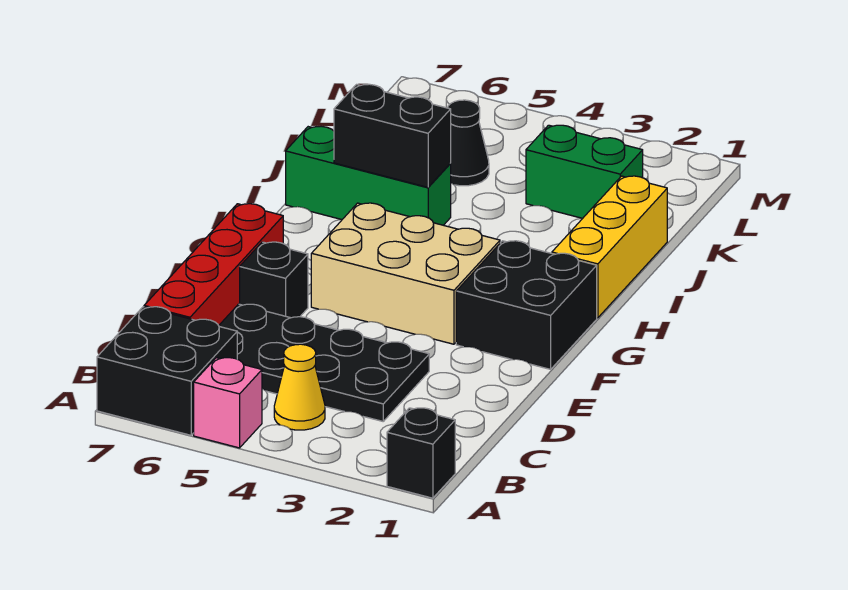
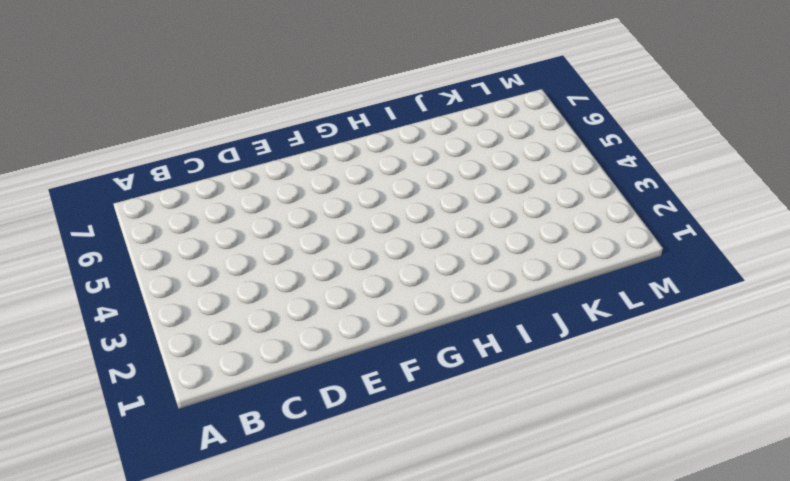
none -> black 1x1 brick [387,408,455,498]
none -> pink 1x1 brick [194,358,262,448]
none -> black 2x2 brick [97,307,237,435]

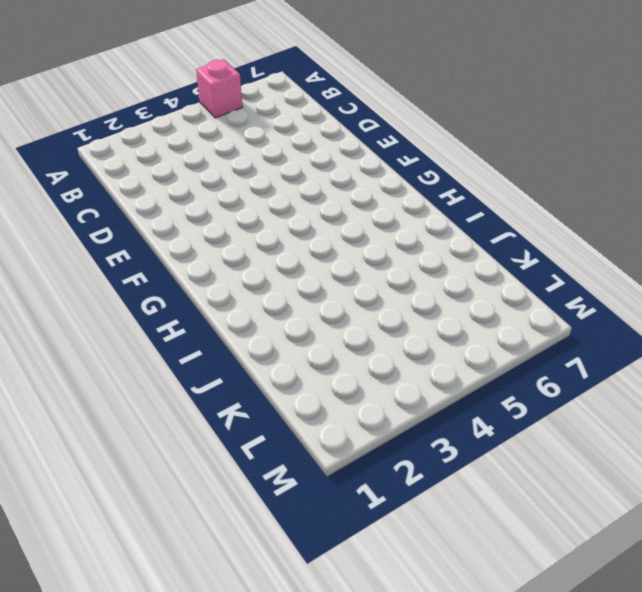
none -> black 1x1 brick [387,408,455,498]
none -> black 2x2 brick [97,307,237,435]
none -> yellow 1x1 cone [274,344,325,430]

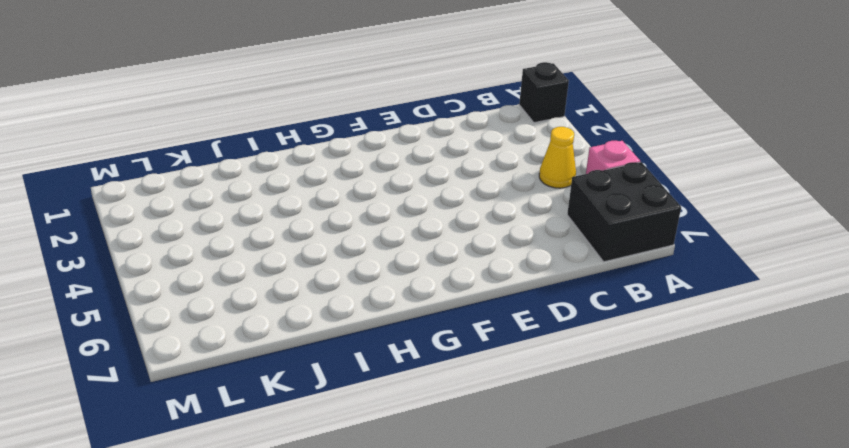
none -> black 2x4 plate [219,304,429,421]
none -> red 1x4 brick [144,204,283,326]
none -> black 1x1 brick [240,242,308,318]

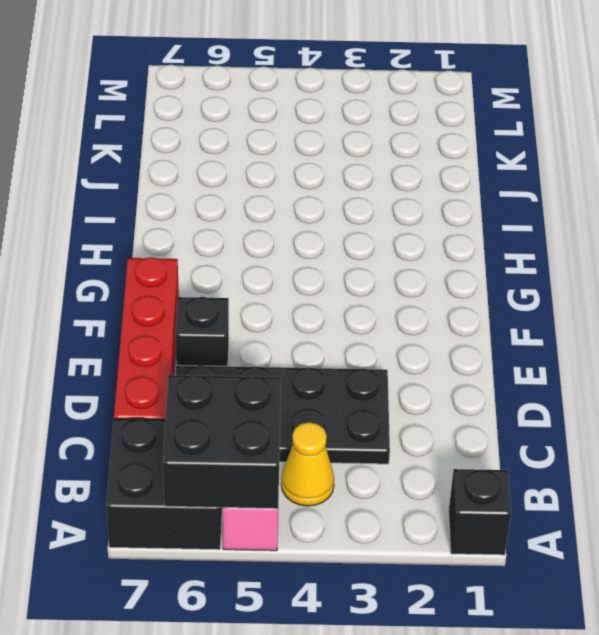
black 2x2 brick [163,375,281,509] -> black 2x2 brick moved to [456,241,597,369]
none -> tan 2x3 brick [311,203,500,344]
none -> yellow 1x3 brick [552,176,667,318]
none -> green 1x3 brick [286,126,451,225]

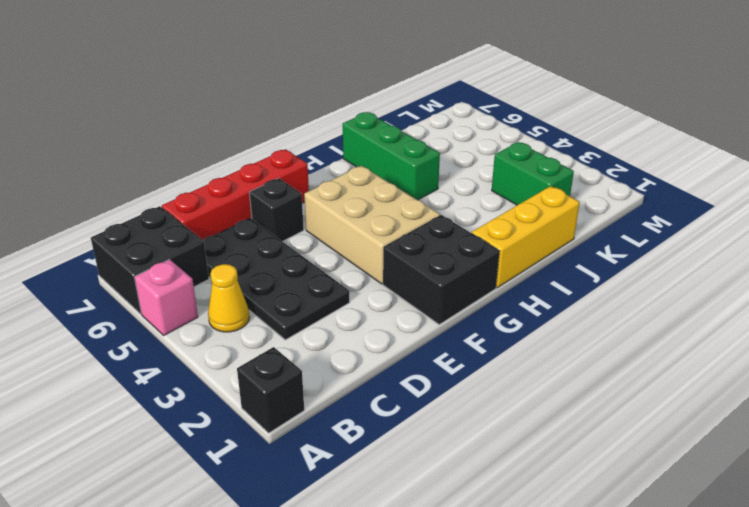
none -> black 1x1 cone [448,100,489,186]
none -> black 1x2 brick [334,84,451,187]

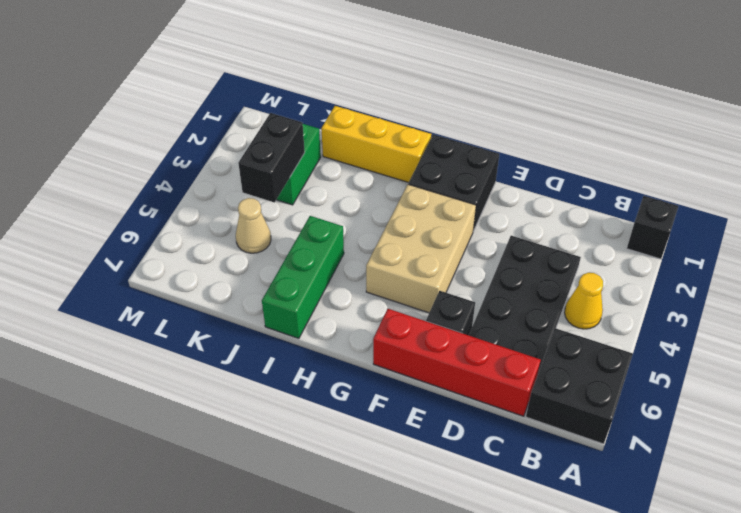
black 1x2 brick [238,113,305,203] -> black 1x2 brick moved to [334,84,451,187]
tan 1x1 cone [236,198,271,253] -> black 1x1 cone [448,100,489,186]
none -> pink 1x1 brick [194,358,262,448]

